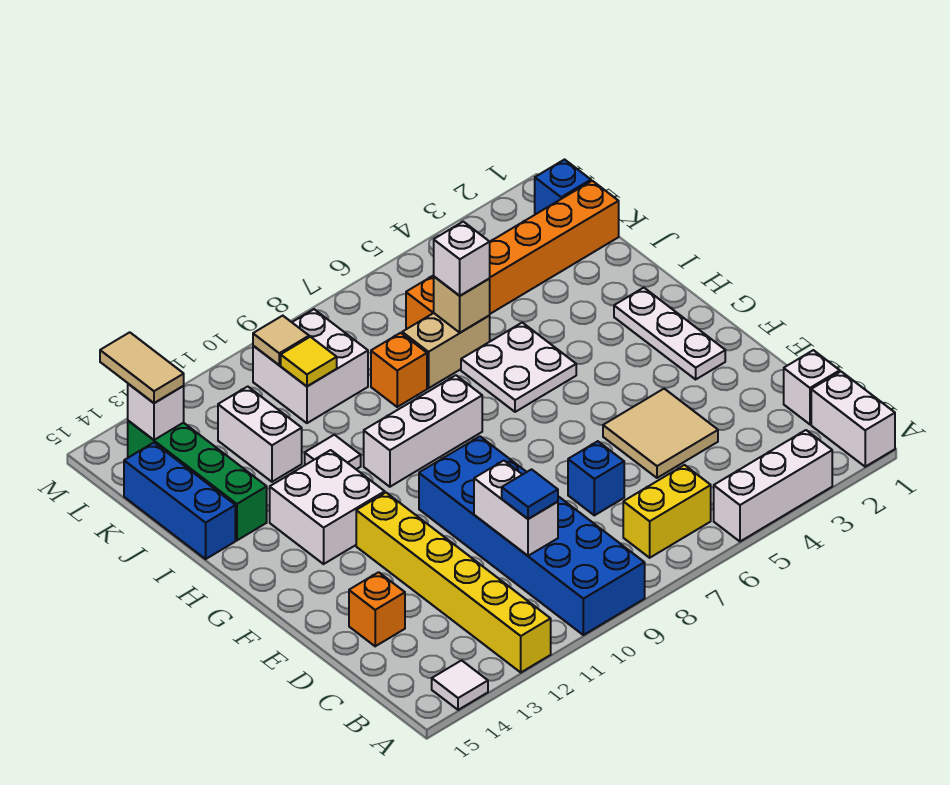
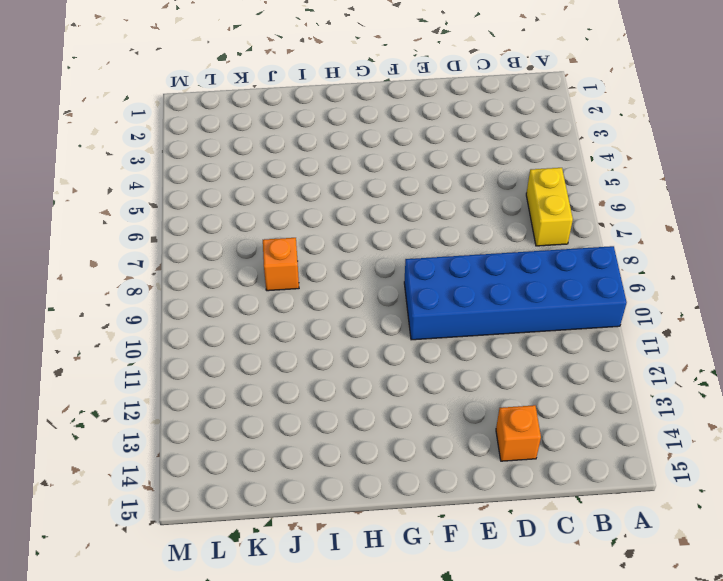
none -> white 1x2 brick [811,372,895,467]
none -> white 1x3 brick [714,430,832,541]
none -> yellow 1x6 brick [356,493,551,672]
none -> white 1x1 tile [432,660,488,710]

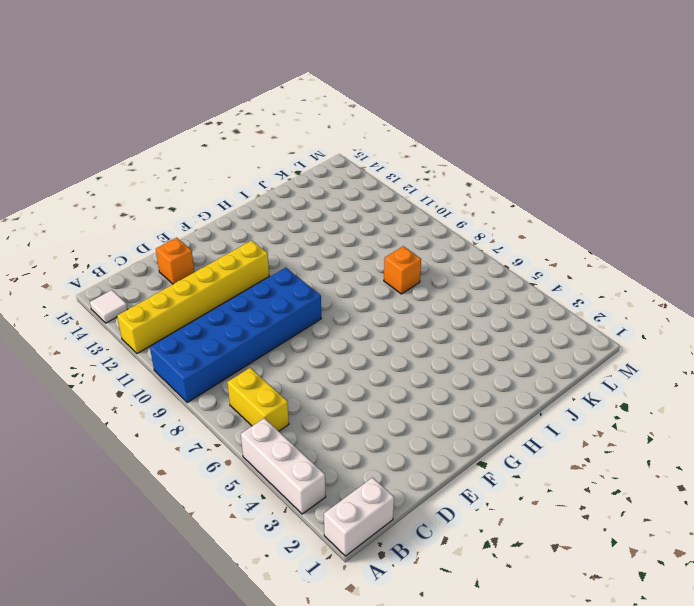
none -> white 1x1 brick [784,350,840,424]
none -> tan 2x2 tile [603,389,718,478]
none -> blue 1x1 brick [568,441,624,515]
none -> white 1x3 plate [614,288,725,379]

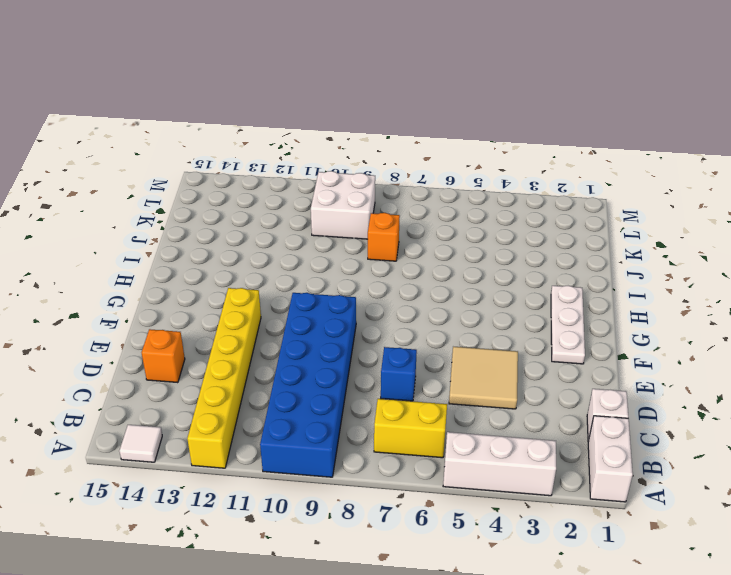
none -> white 2x2 brick [270,450,385,564]
none -> white 2x2 plate [461,323,576,412]
none -> white 1x3 brick [364,375,482,487]
none -> white 1x1 tile [305,435,361,469]

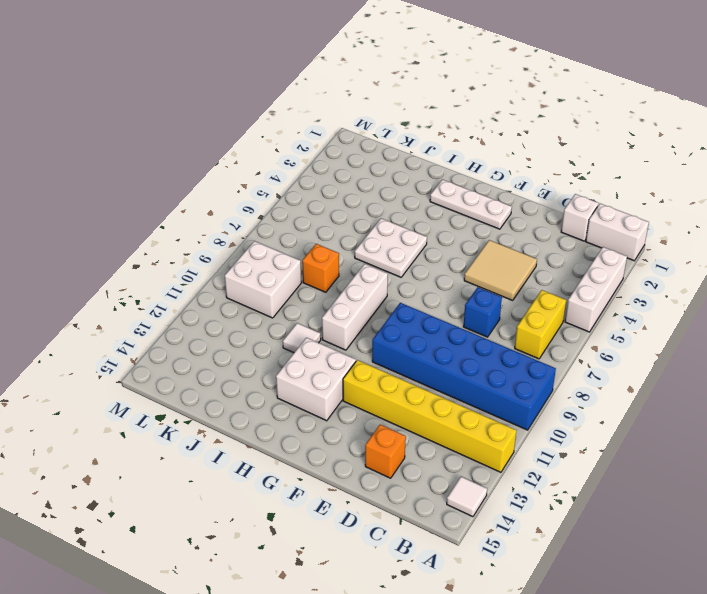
none -> green 1x4 brick [128,421,267,540]
none -> blue 1x3 brick [124,443,235,559]
none -> tan 1x2 brick [402,313,490,388]
none -> white 1x2 brick [218,387,302,482]

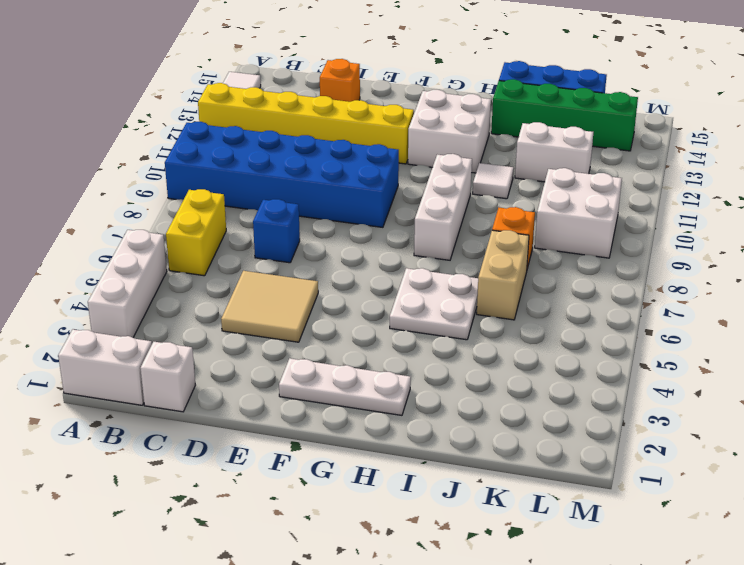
none -> orange 1x6 brick [406,181,619,329]
none -> blue 1x1 brick [535,160,591,214]
none -> white 1x2 brick [474,461,558,556]
none -> tan 1x1 brick [434,277,490,333]

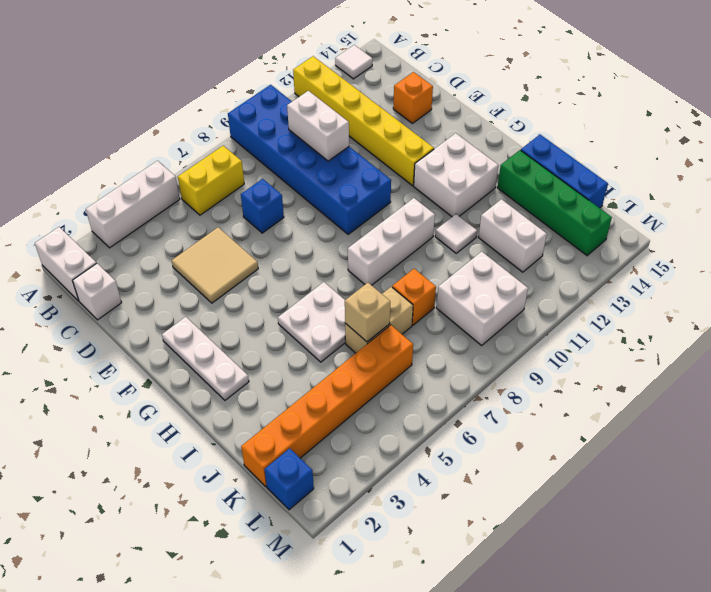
none -> yellow 1x1 tile [281,337,337,386]
none -> tan 1x1 tile [253,316,309,365]
none -> white 1x1 brick [128,384,184,440]
none -> blue 1x1 tile [502,469,558,519]

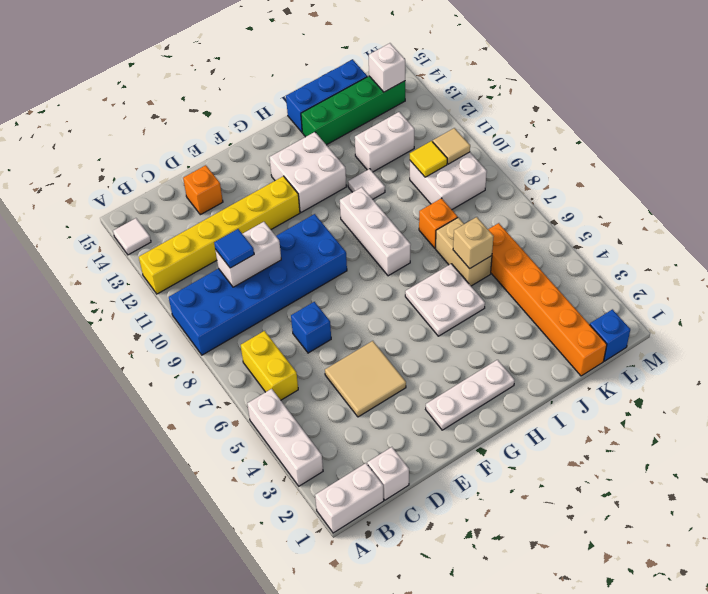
none -> white 1x1 brick [434,222,490,296]
none -> tan 1x2 tile [100,332,184,403]

